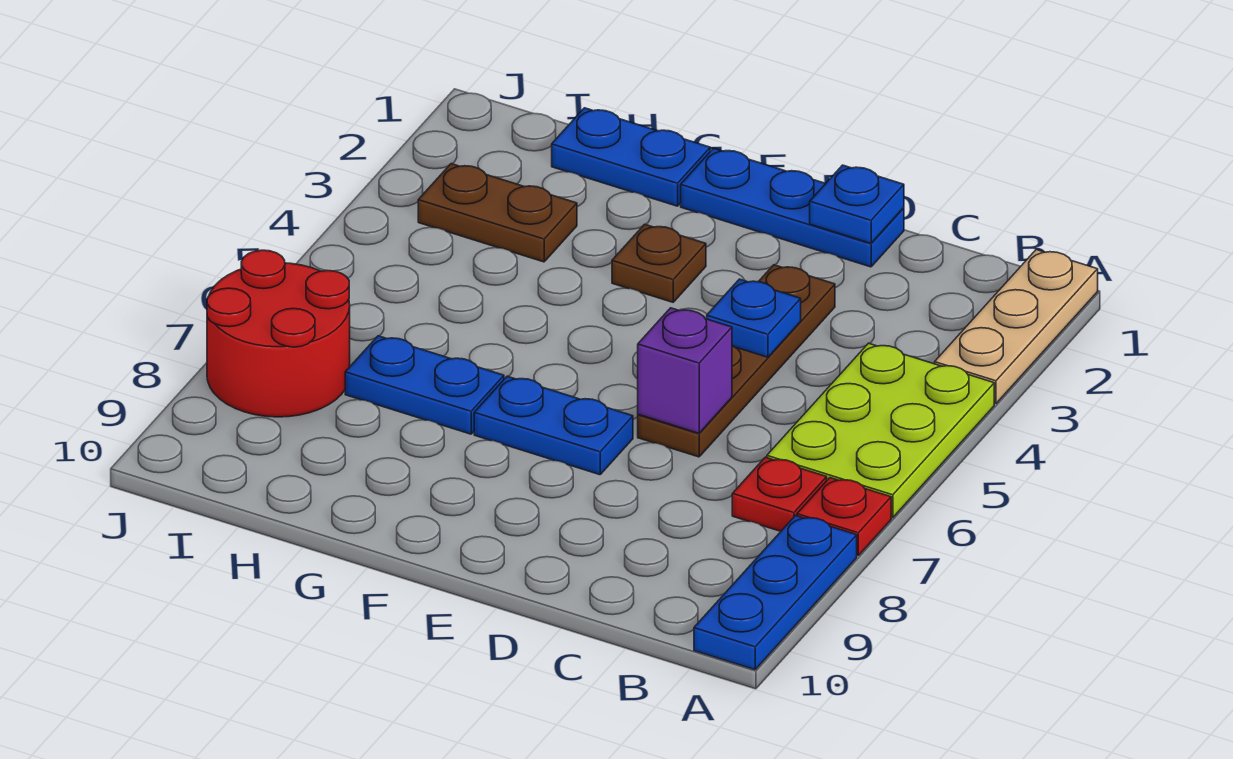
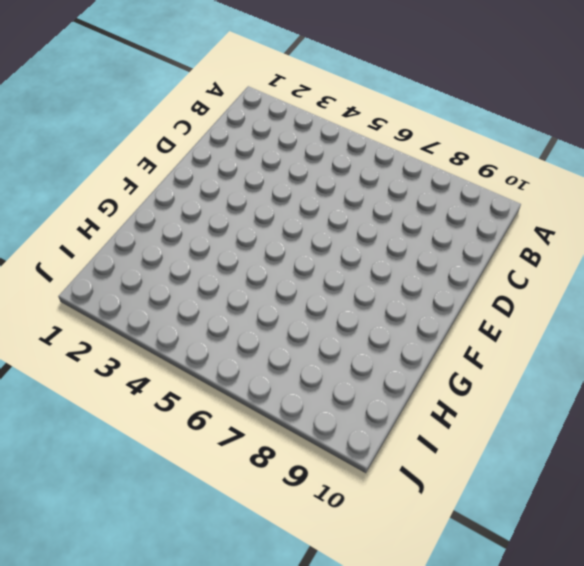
none -> tan 1x3 plate [935,250,1098,404]
none -> lime 2x3 plate [767,343,994,518]
none -> red 1x1 plate [797,478,891,556]

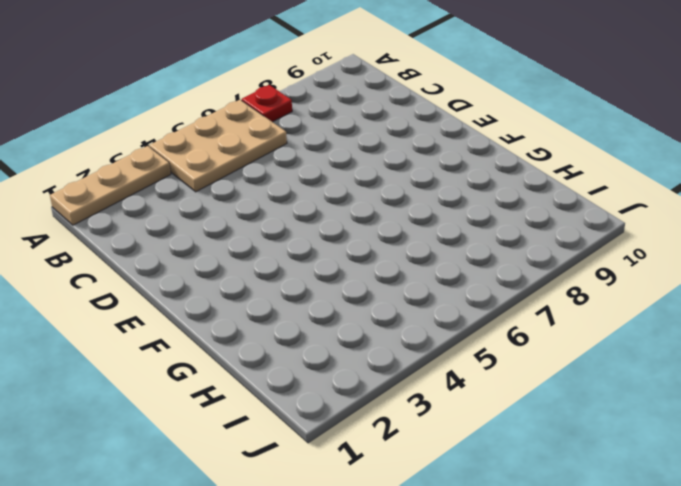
tan 2x3 plate [149,100,287,192] -> lime 2x3 plate [767,343,994,518]
none -> blue 1x3 plate [694,516,857,670]
none -> red 1x1 plate [732,457,827,531]
none -> blue 1x3 plate [681,148,904,267]

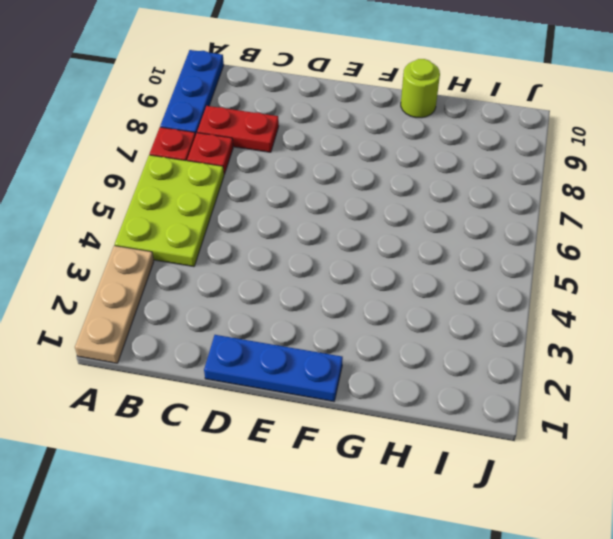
red 1x2 plate [197,106,279,152] -> none
lime 1x1 round brick [401,59,440,118] -> none
none -> brown 1x4 plate [638,265,835,457]
none -> blue 1x2 plate [474,376,633,475]
none -> brown 1x1 plate [612,224,706,302]

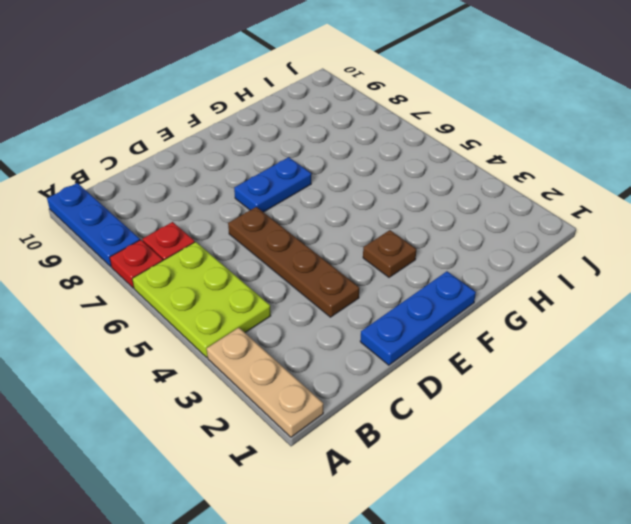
none -> blue 1x2 plate [552,108,710,206]
none -> blue 1x2 plate [345,336,504,434]
none -> brown 1x2 plate [418,164,577,262]

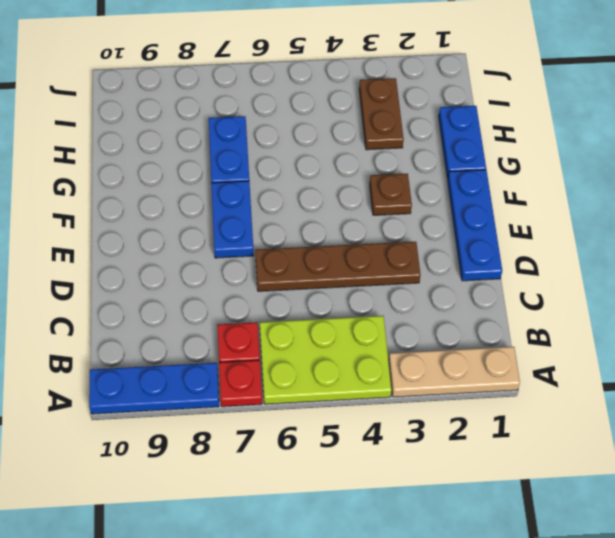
none -> red 2x2 round brick [207,250,350,417]
none -> blue 1x1 plate [810,165,904,243]
none -> blue 1x1 plate [707,279,801,357]

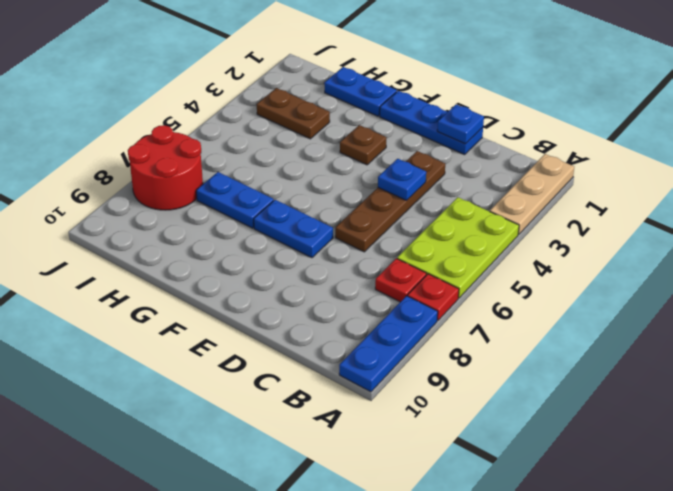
none -> purple 1x1 brick [638,308,732,433]

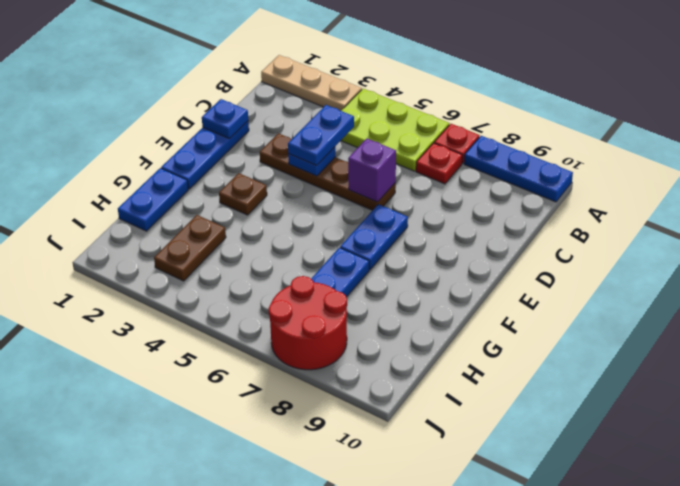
blue 1x2 plate [288,105,354,165] -> none

